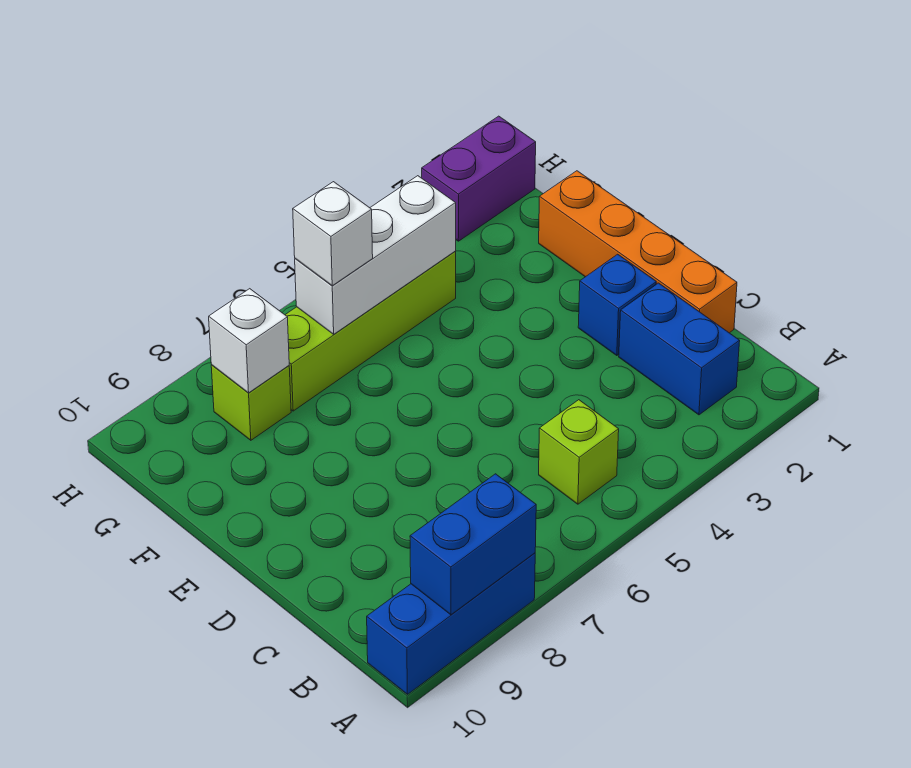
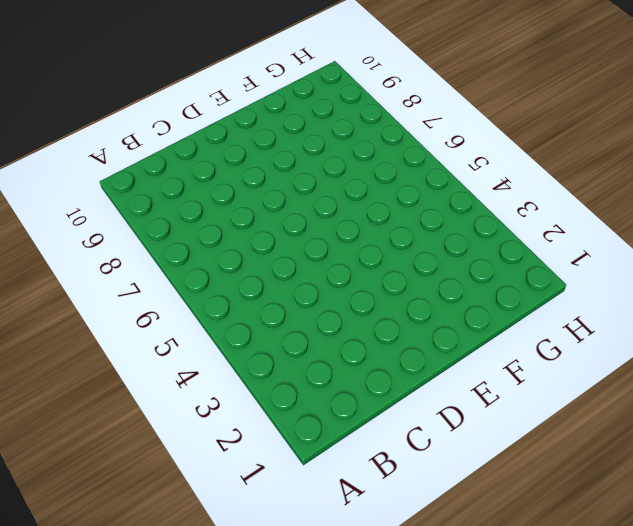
none -> blue 1x3 brick [367,553,535,694]
none -> blue 1x2 brick [619,283,740,415]
none -> lime 1x1 brick [539,400,619,504]

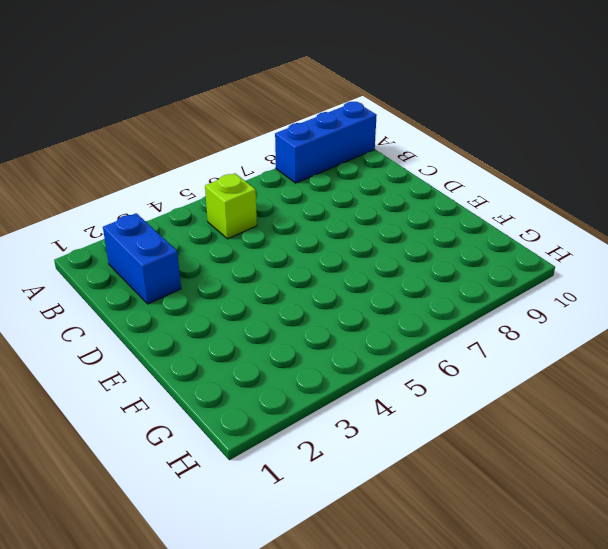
none -> orange 1x4 brick [539,171,737,333]
none -> blue 1x1 brick [578,254,656,356]
none -> lime 1x4 brick [285,252,456,411]

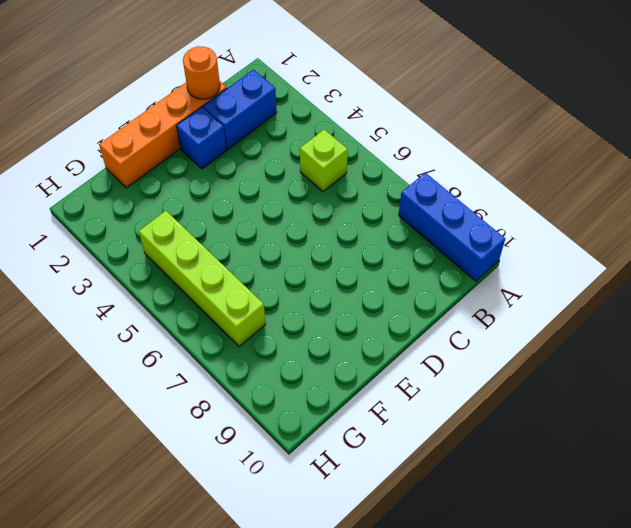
orange 1x1 round brick [183,46,220,99] -> none
none -> lime 1x1 brick [211,365,291,440]
none -> purple 1x2 brick [422,116,536,241]
none -> blue 1x2 brick [410,474,536,615]

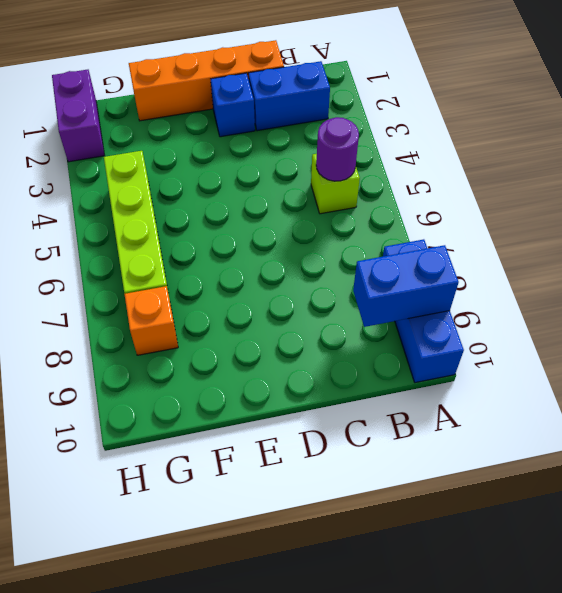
blue 1x2 brick [353,245,459,327] -> blue 1x2 brick turned to [410,474,536,615]
purple 1x1 round brick [316,117,359,181] -> none
orange 1x1 brick [125,286,178,355] -> lime 1x1 brick [211,365,291,440]
none -> white 1x3 brick [295,176,456,334]
none -> white 1x1 brick [209,289,289,393]
none -> white 1x1 brick [293,182,373,286]

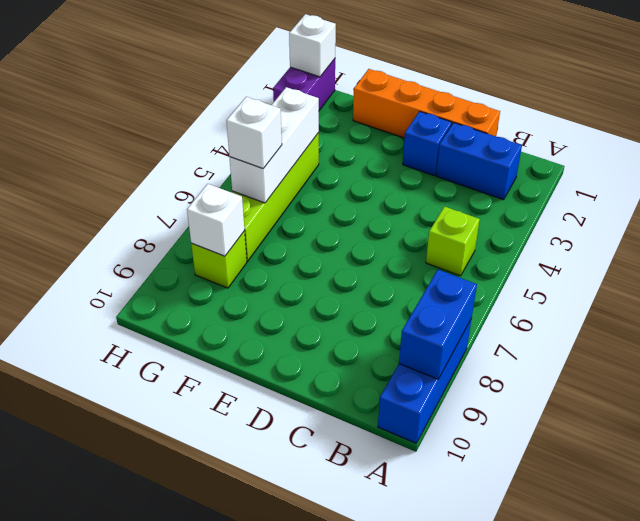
white 1x1 brick [289,14,336,77] -> none

